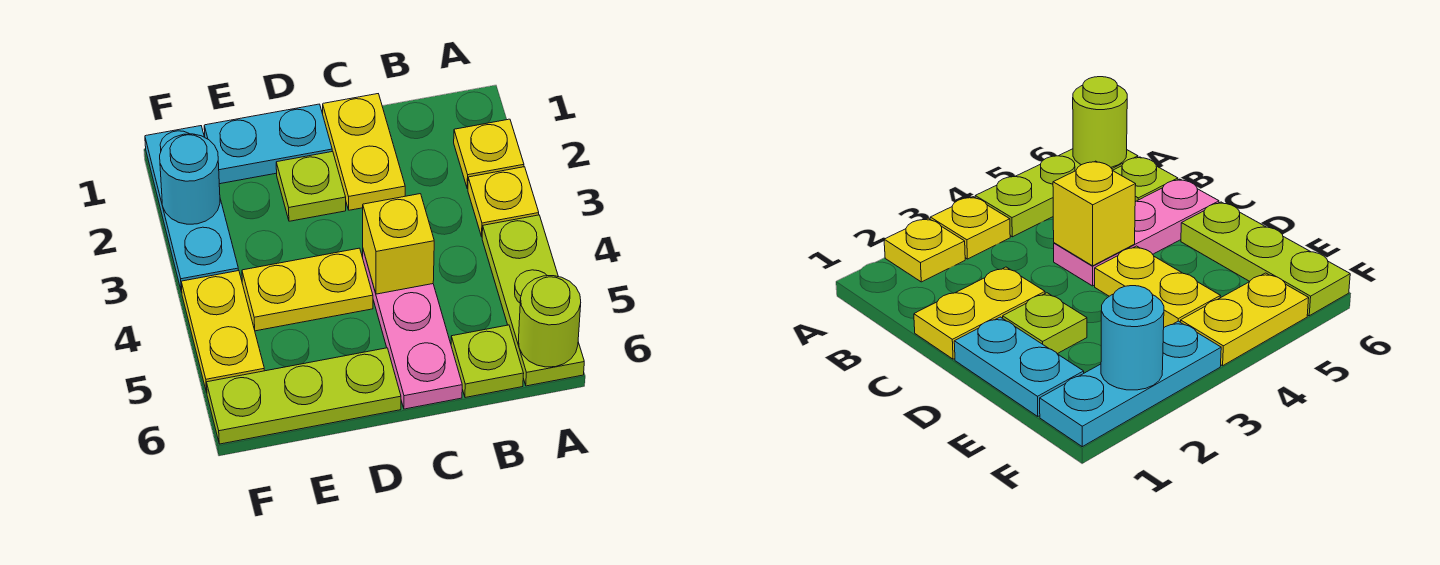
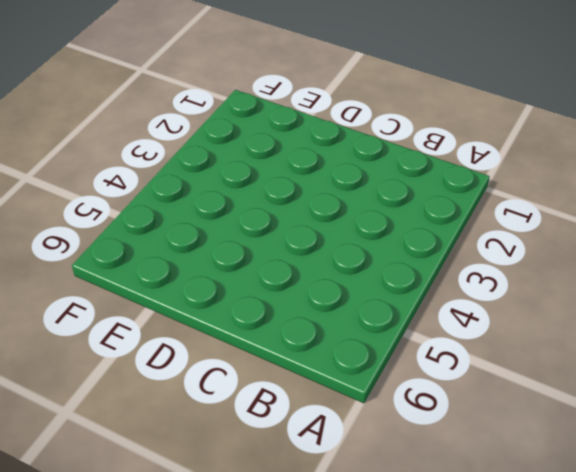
none -> yellow 1x1 plate [454,119,524,189]
none -> yellow 1x1 plate [468,167,539,237]
none -> lime 1x3 plate [482,215,584,386]

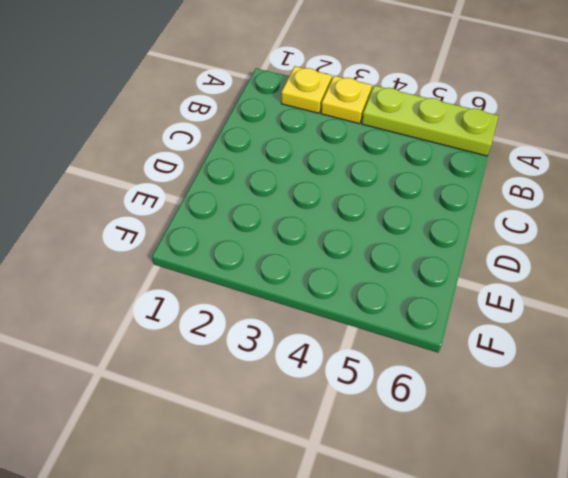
none -> lime 1x1 plate [451,325,524,398]
none -> yellow 1x2 plate [323,94,405,210]
none -> pink 1x3 plate [363,250,462,409]

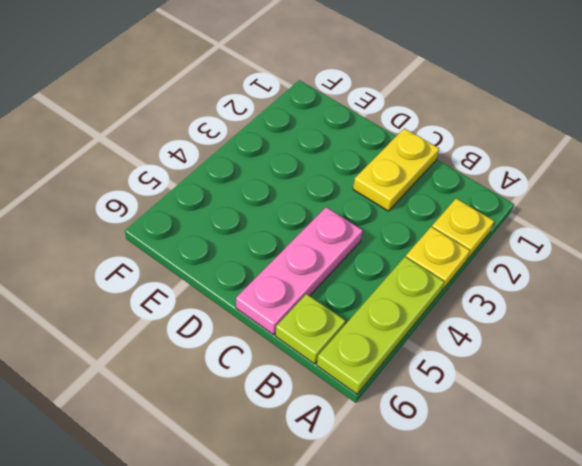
none -> cyan 1x2 plate [204,104,332,184]
none -> lime 1x1 plate [276,151,346,221]
none -> yellow 1x2 plate [242,248,373,331]

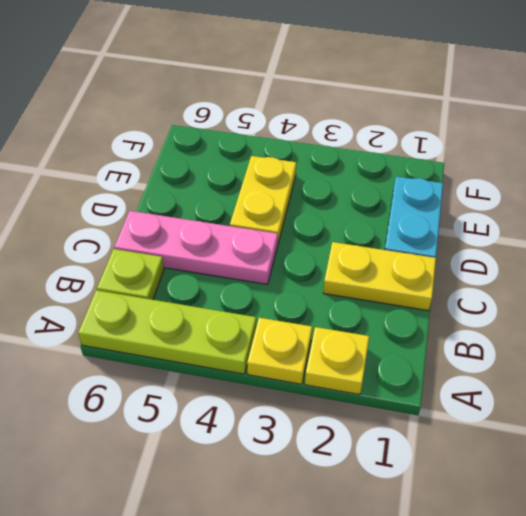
none -> lime 1x1 plate [276,151,346,221]
none -> lime 1x3 plate [207,348,401,444]
none -> cyan 1x3 plate [145,126,239,292]

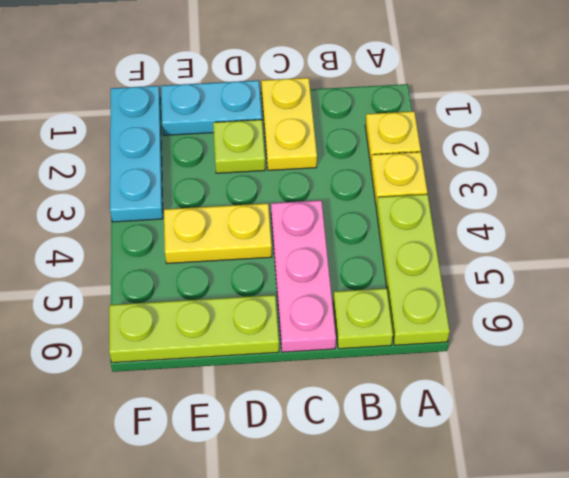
none -> yellow 1x2 plate [181,271,264,393]
none -> lime 1x1 round brick [519,276,581,367]
none -> yellow 1x1 brick [363,194,434,294]

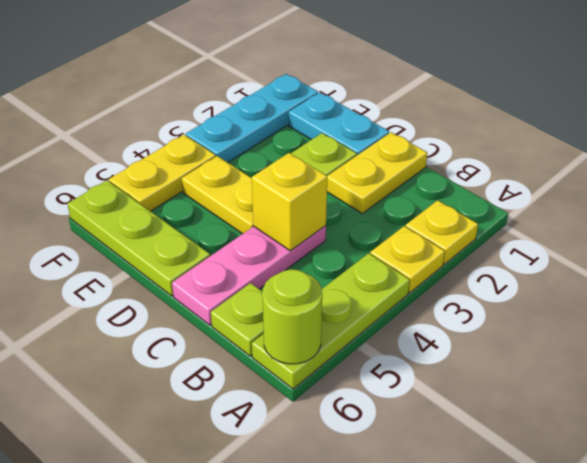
none -> cyan 1x1 round brick [160,134,220,224]

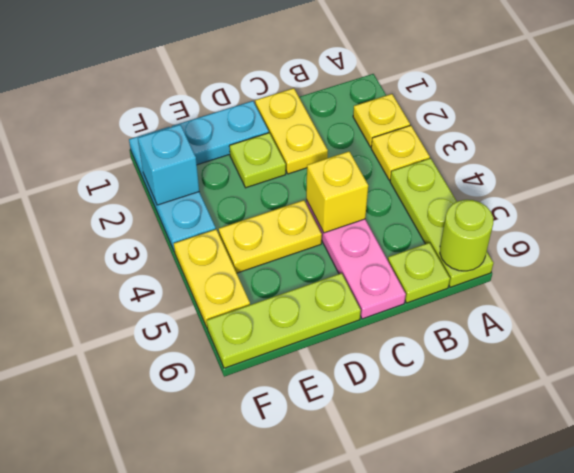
cyan 1x1 brick [138,125,199,205] -> cyan 1x1 round brick [160,134,220,224]

